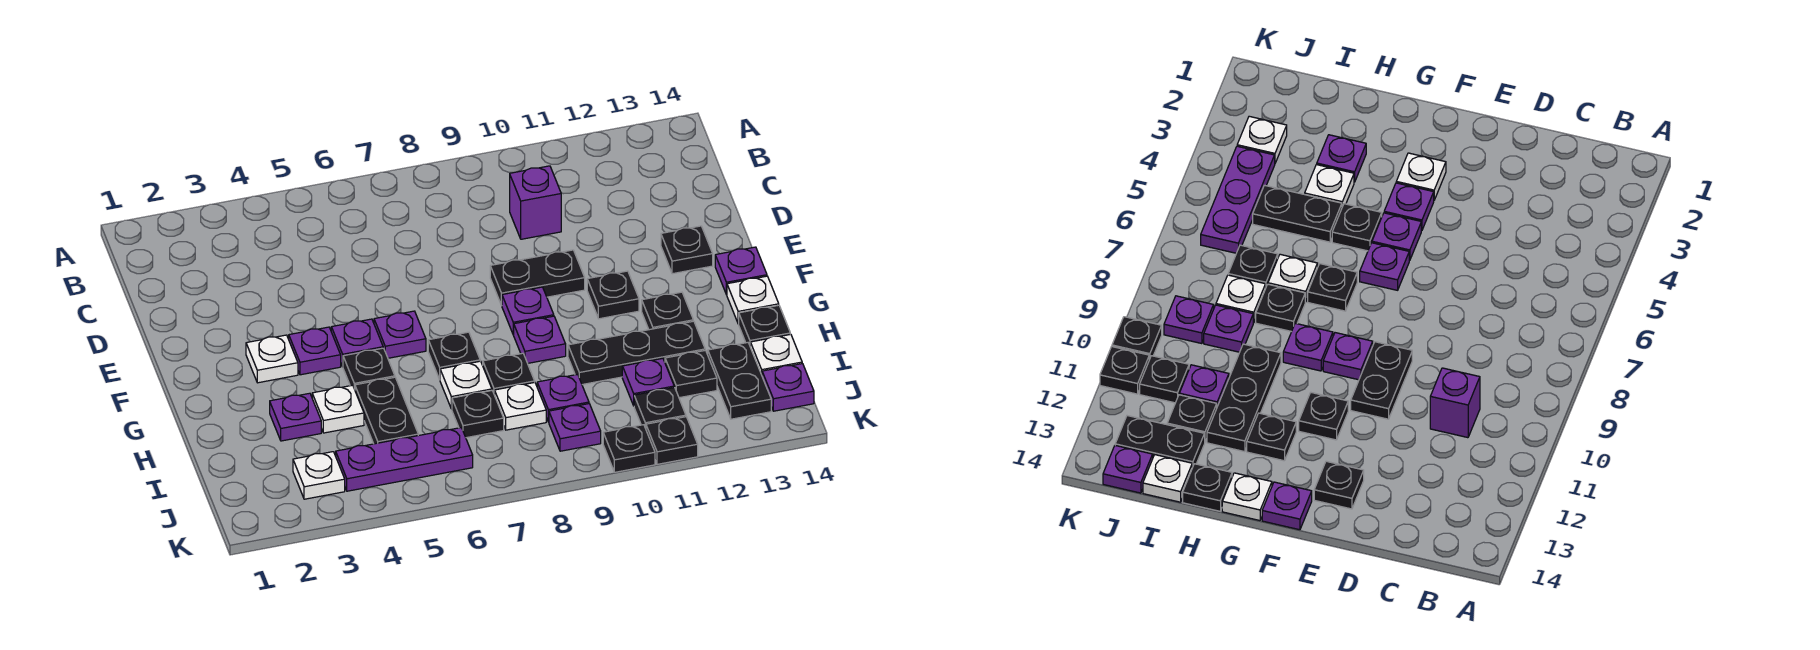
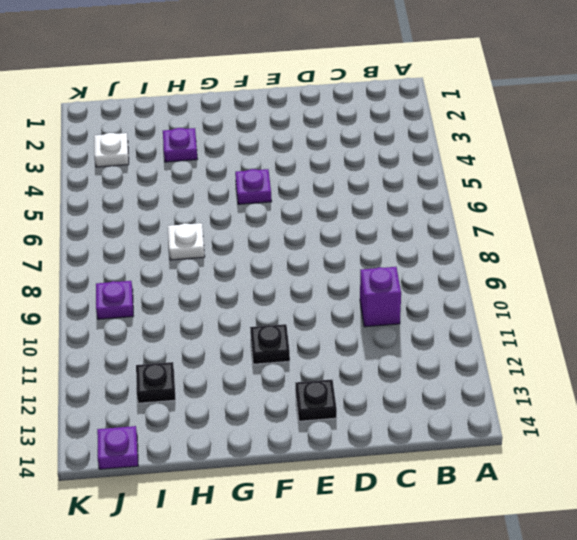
none -> black 1x2 plate [490,250,585,305]
none -> white 1x1 plate [246,335,298,383]
none -> purple 1x1 plate [289,327,341,375]
none -> purple 1x1 plate [374,311,426,358]

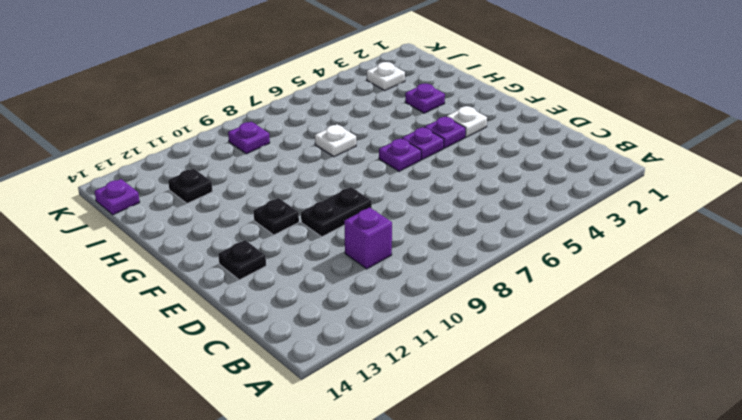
none -> purple 1x1 plate [502,287,554,334]
none -> purple 1x1 plate [715,247,767,295]
none -> black 1x1 plate [343,348,395,389]
none -> black 1x1 plate [428,332,480,379]

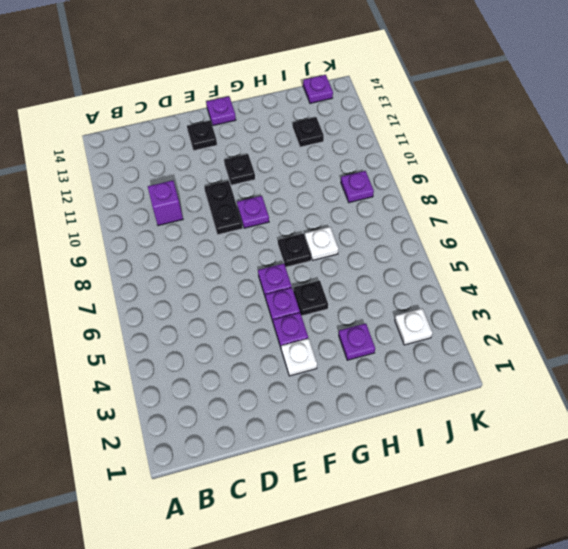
none -> purple 1x1 plate [513,316,566,363]
none -> black 1x1 plate [642,292,693,330]
none -> white 1x1 plate [727,276,779,324]
none -> white 1x1 plate [312,385,364,433]

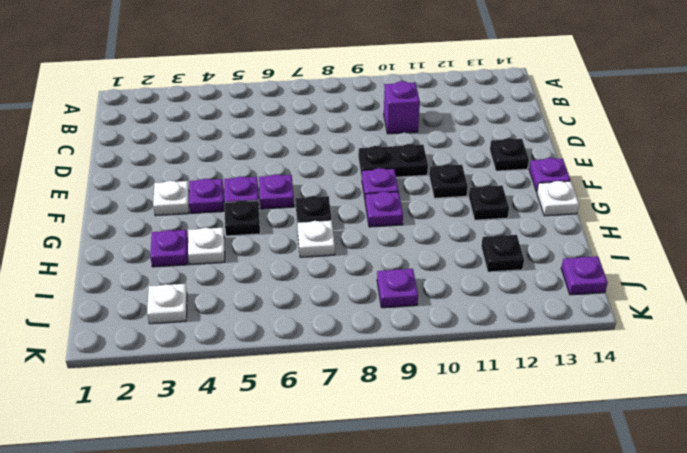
none -> black 1x2 plate [355,377,418,444]
none -> black 1x1 plate [483,353,535,395]
none -> black 1x3 plate [568,321,705,385]
none -> black 1x1 plate [739,305,790,345]

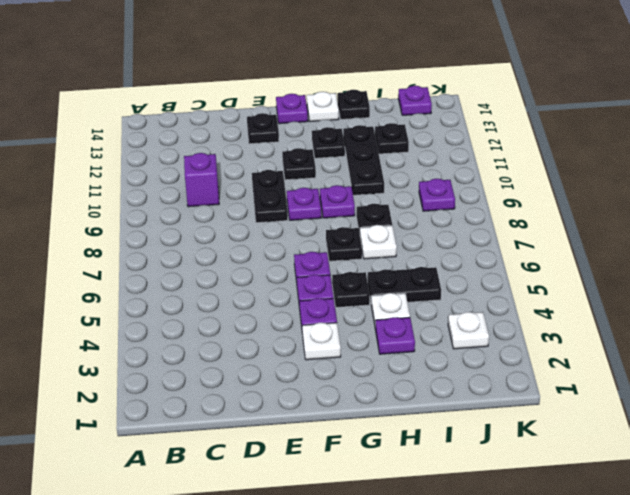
none -> black 1x1 plate [452,391,504,438]
none -> white 1x1 plate [495,382,546,430]
none -> purple 1x1 plate [537,374,589,422]
none -> purple 1x1 plate [622,358,674,406]

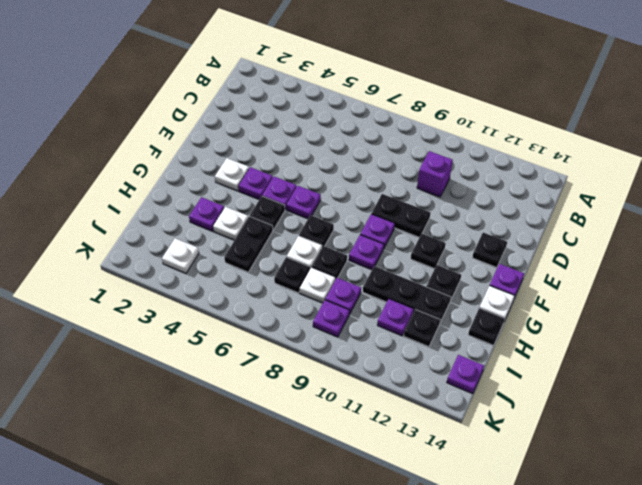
none -> black 1x2 plate [708,343,771,419]
none -> white 1x1 plate [750,334,802,375]
none -> purple 1x3 plate [336,428,473,491]
none -> black 1x1 plate [634,388,686,429]

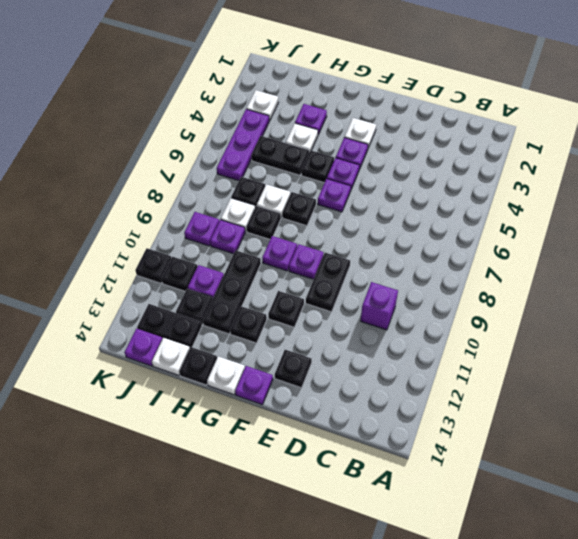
none -> black 1x1 plate [603,425,655,472]

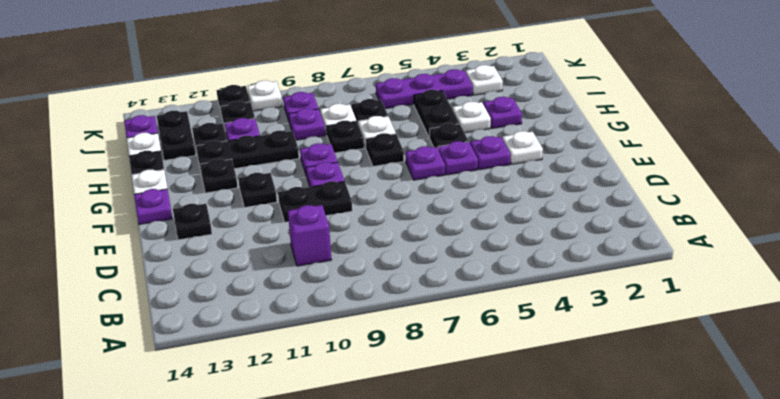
white 1x1 plate [248,80,282,111] -> black 1x1 plate [603,425,655,472]

